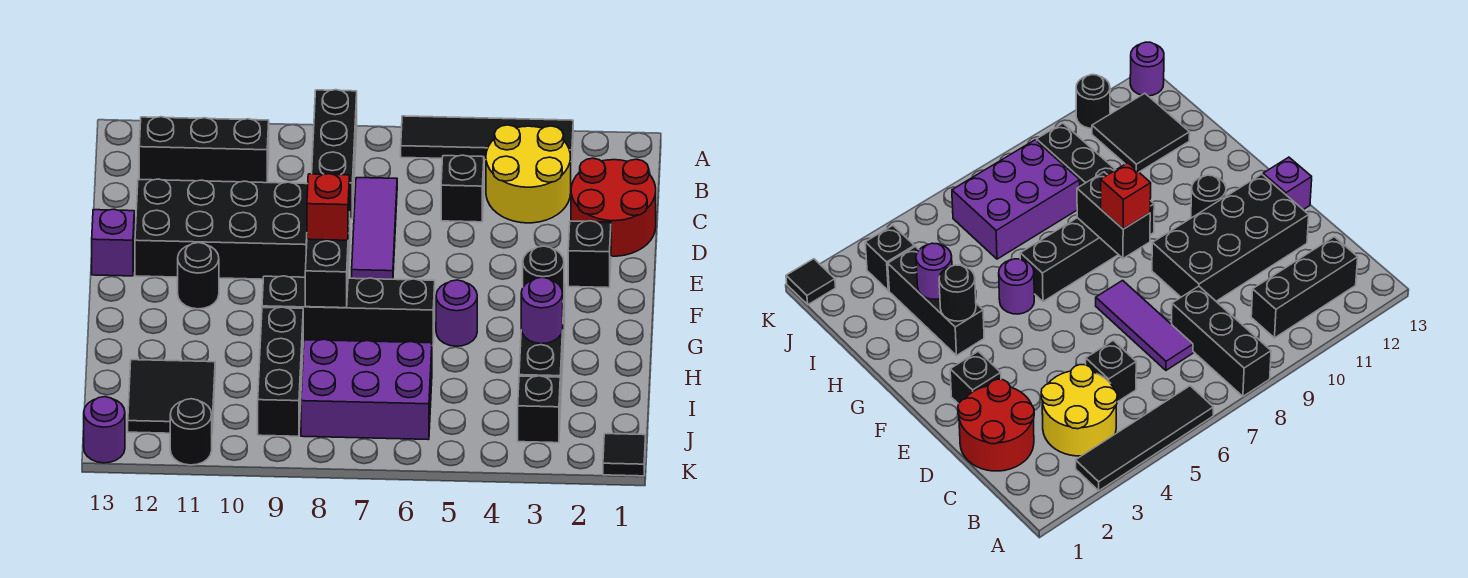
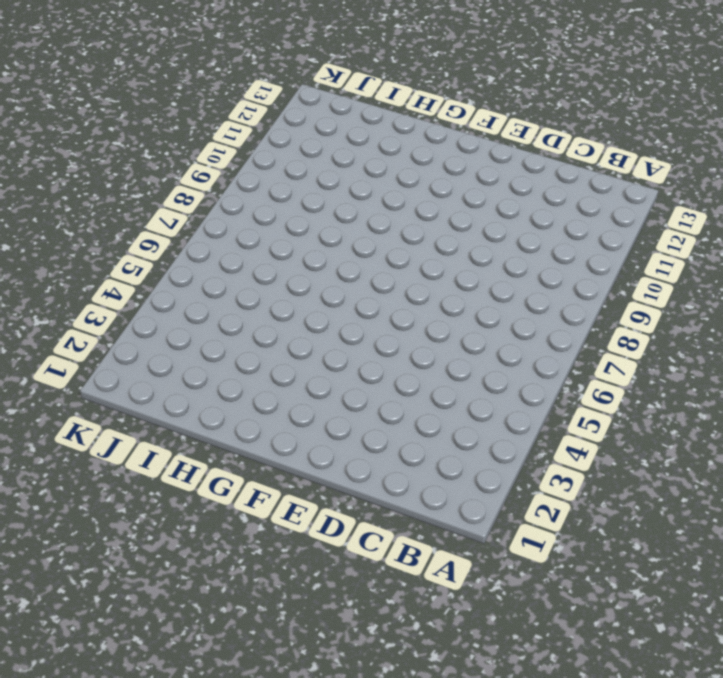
none -> black 1x4 tile [401,116,573,162]
none -> black 1x3 brick [312,90,357,219]
none -> yellow 2x2 round brick [486,125,571,223]

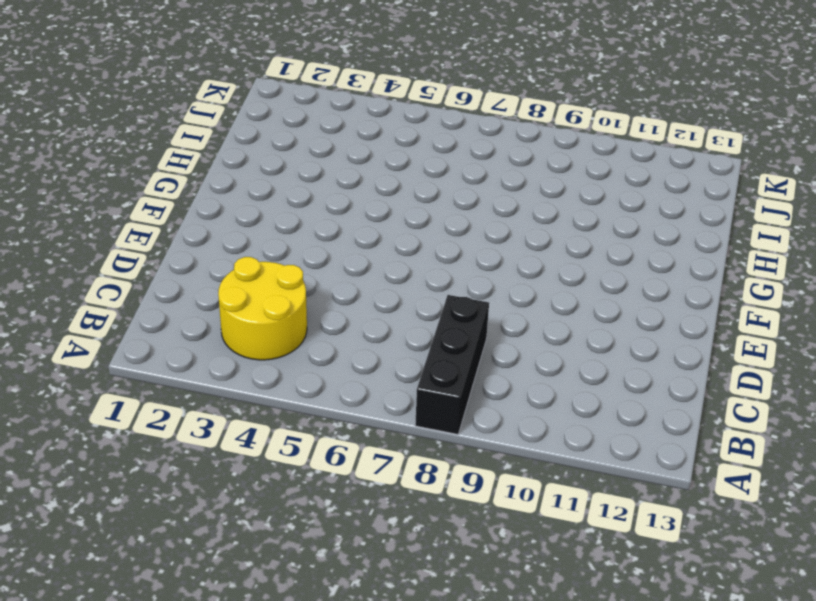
none -> black 1x4 tile [401,116,573,162]
none -> black 1x3 brick [139,117,269,183]
none -> red 2x2 round brick [571,158,656,256]

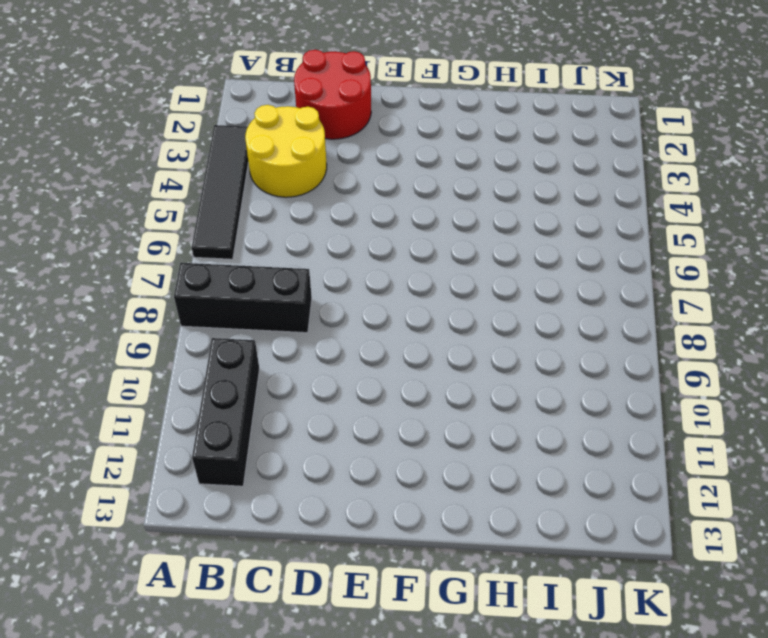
none -> black 1x1 brick [441,155,484,222]
none -> purple 1x3 tile [352,178,397,279]
none -> black 2x4 brick [135,179,308,279]

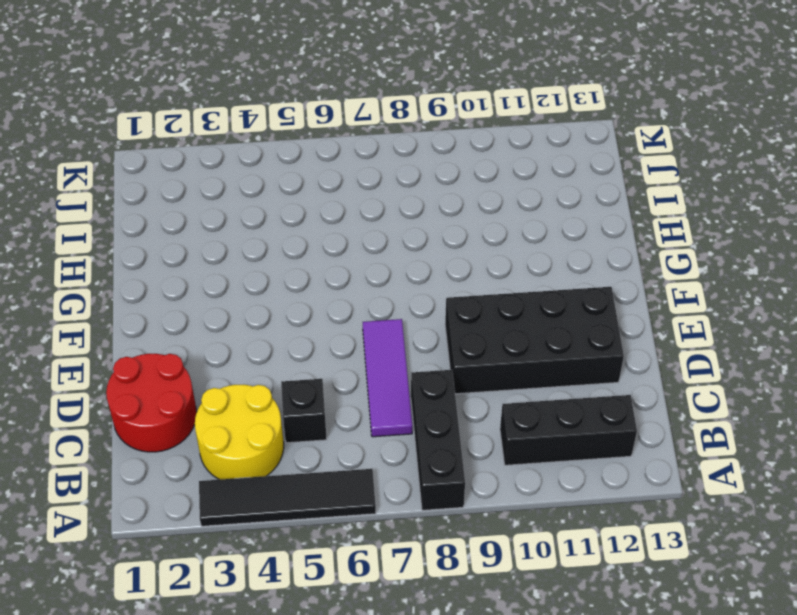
none -> black 1x1 brick [568,221,611,288]
none -> purple 1x1 brick [92,209,134,276]
none -> black 1x1 round brick [178,243,219,309]

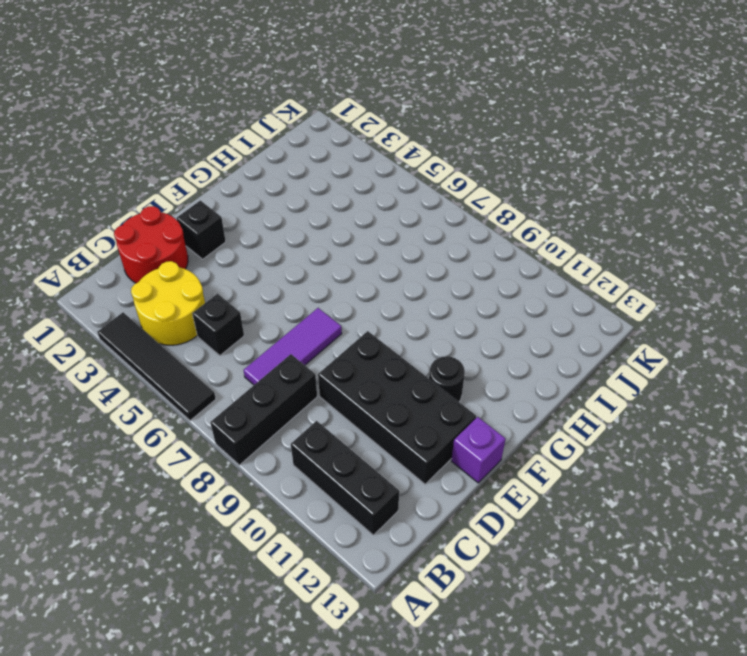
none -> black 1x3 brick [519,284,565,410]
none -> purple 1x1 round brick [436,280,477,346]
none -> black 1x4 brick [262,276,435,346]

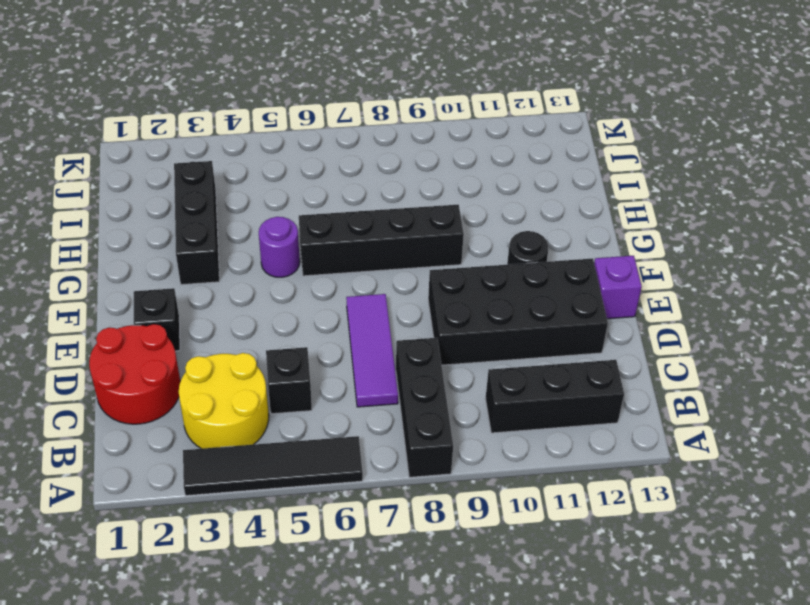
none -> black 1x3 brick [258,307,303,436]
none -> purple 2x3 brick [301,339,432,440]
none -> black 2x2 tile [128,360,215,433]

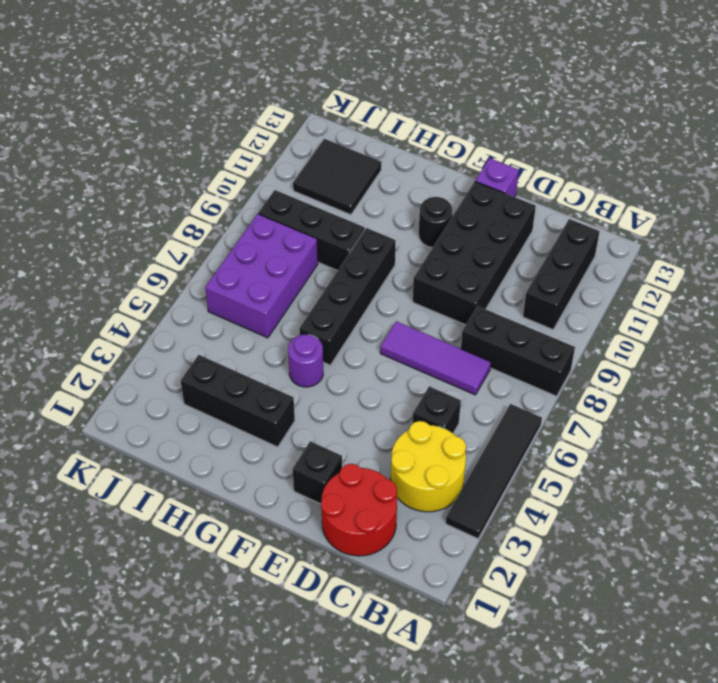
none -> black 1x1 brick [518,376,560,443]
none -> black 1x1 tile [603,434,646,476]
none -> black 1x1 round brick [170,399,212,465]

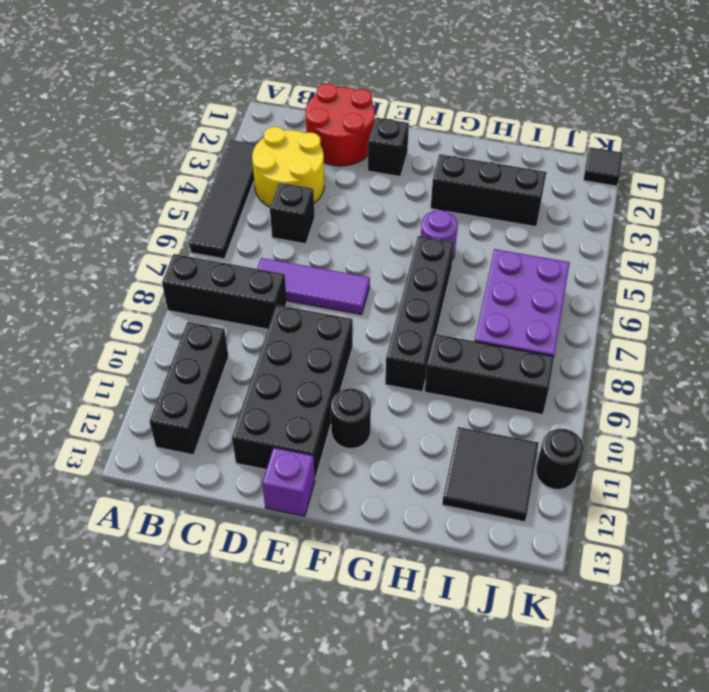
none -> black 1x1 brick [518,376,560,443]
none -> purple 1x1 round brick [84,397,125,463]
none -> black 1x2 brick [305,212,350,308]

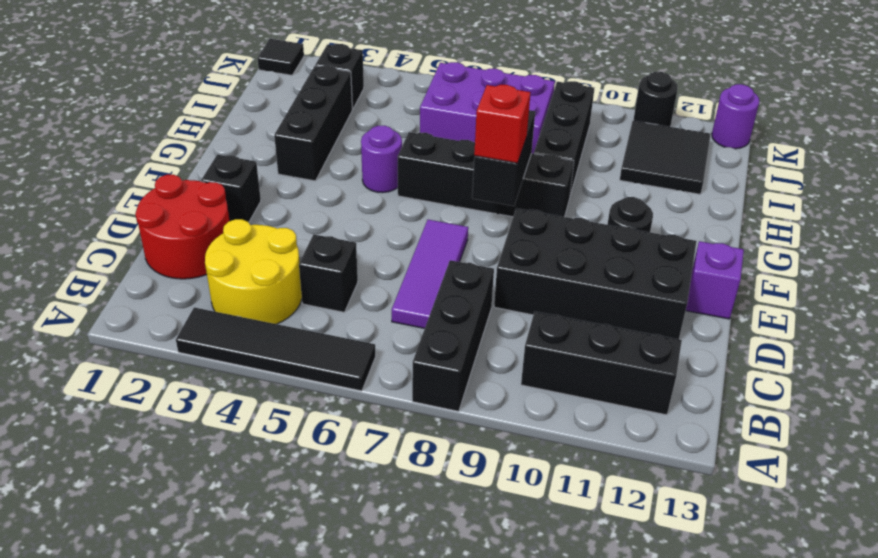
none -> black 1x1 round brick [523,246,564,300]
none -> purple 1x1 round brick [521,277,563,344]

